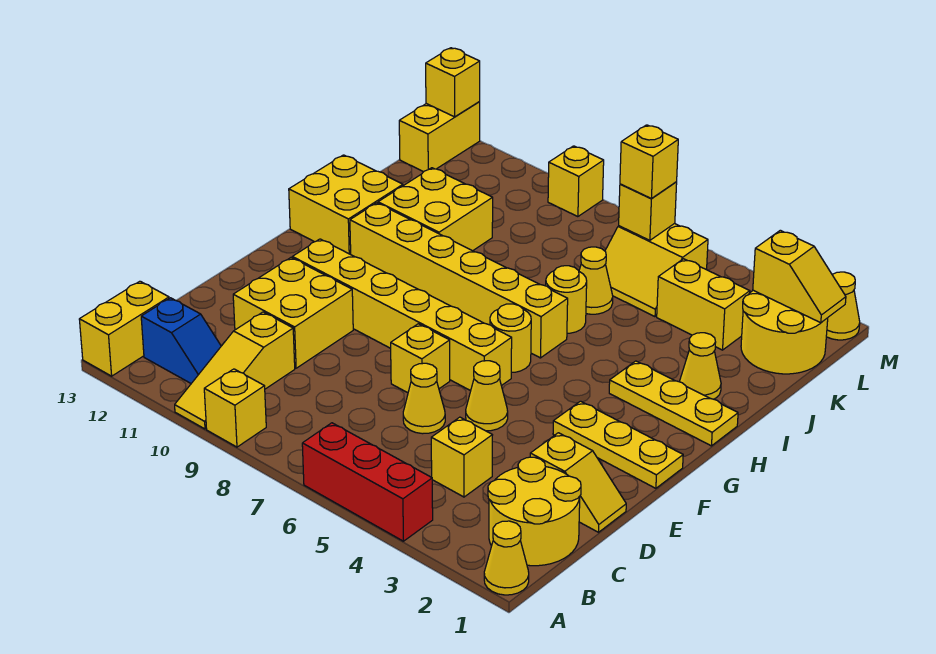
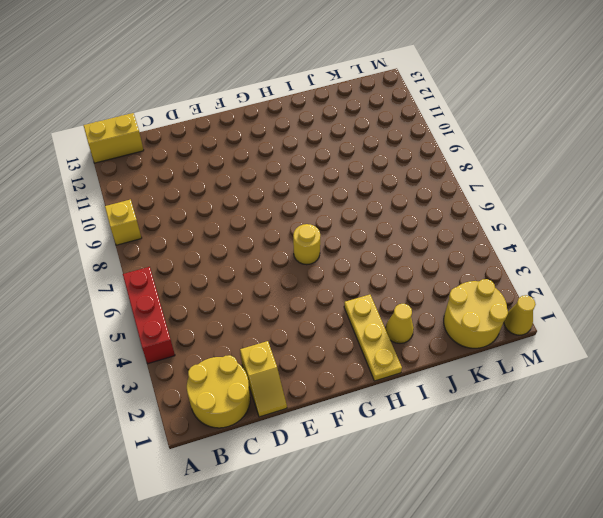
none -> yellow 1x1 cone [484,521,529,595]
none -> yellow 1x3 slope [175,312,295,429]
none -> blue 1x2 slope [141,298,221,383]
none -> yellow 1x1 brick [431,417,492,497]

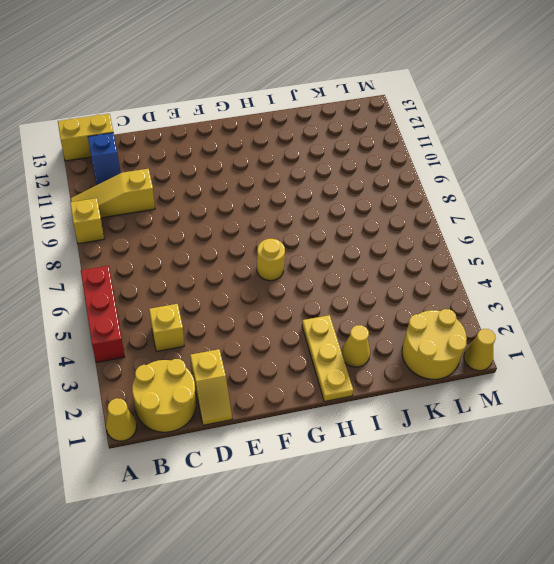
none -> yellow 1x1 cone [403,363,445,434]
none -> yellow 2x2 brick [233,258,353,368]
none -> yellow 1x1 cone [466,361,508,431]
none -> yellow 1x1 brick [391,324,450,393]

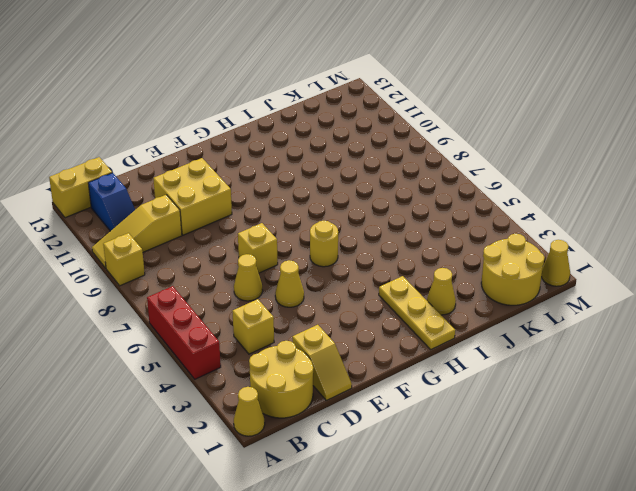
none -> yellow 1x3 plate [553,401,683,488]
none -> yellow 1x6 brick [292,239,512,391]
none -> yellow 1x6 brick [350,203,568,358]
none -> yellow 2x2 brick [289,155,403,254]

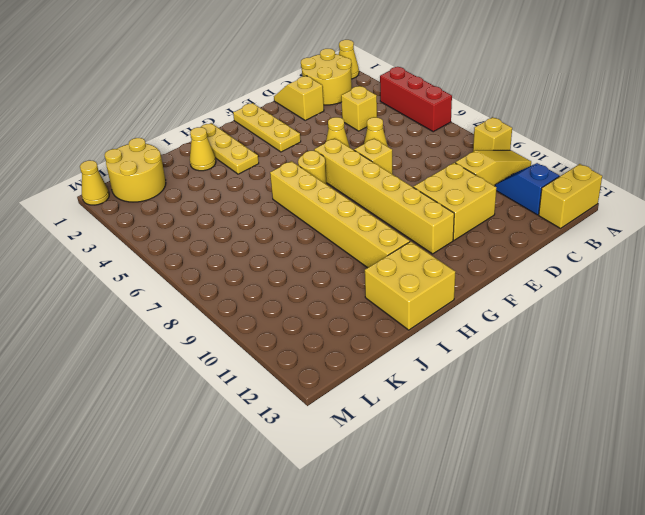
none -> yellow 1x1 round brick [546,266,587,333]
none -> yellow 2x2 brick [378,168,493,251]
none -> yellow 1x1 cone [579,247,613,314]
none -> yellow 1x2 brick [657,259,750,350]

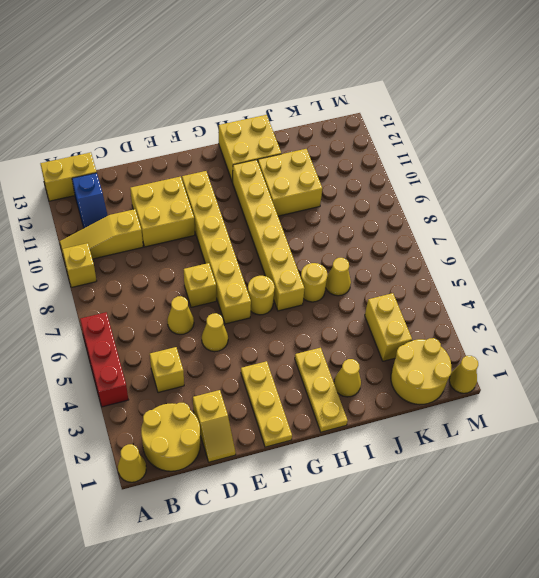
none -> yellow 2x2 slope [605,223,708,317]
none -> yellow 1x2 brick [399,102,480,172]
none -> yellow 1x1 brick [548,146,604,217]
none -> yellow 1x2 slope [753,230,846,323]

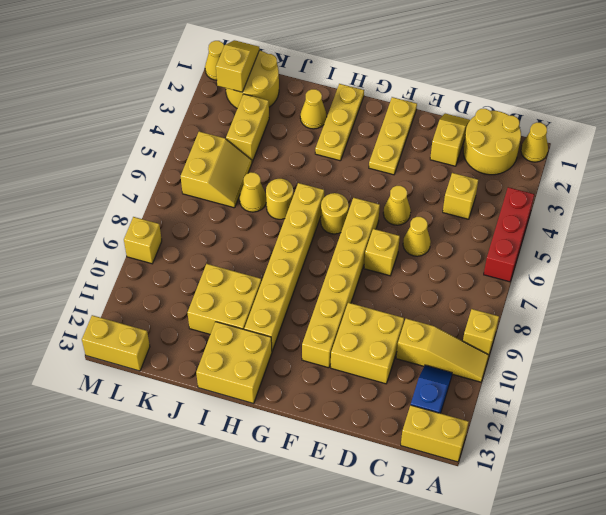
none -> yellow 1x1 brick [619,182,677,240]
none -> yellow 1x1 brick [426,48,480,117]
none -> yellow 1x1 brick [620,125,678,198]

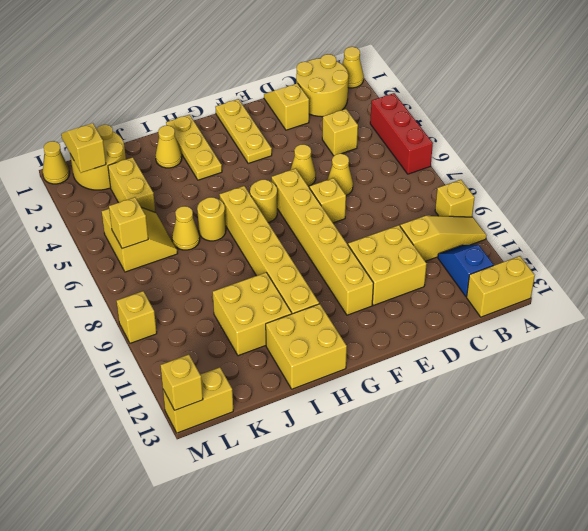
none -> yellow 1x1 brick [620,125,678,198]

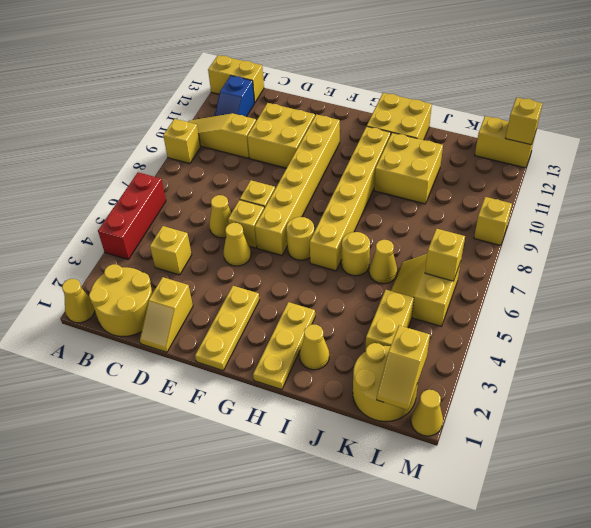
yellow 1x1 brick [228,200,264,248] -> yellow 1x1 brick moved to [620,125,678,198]

